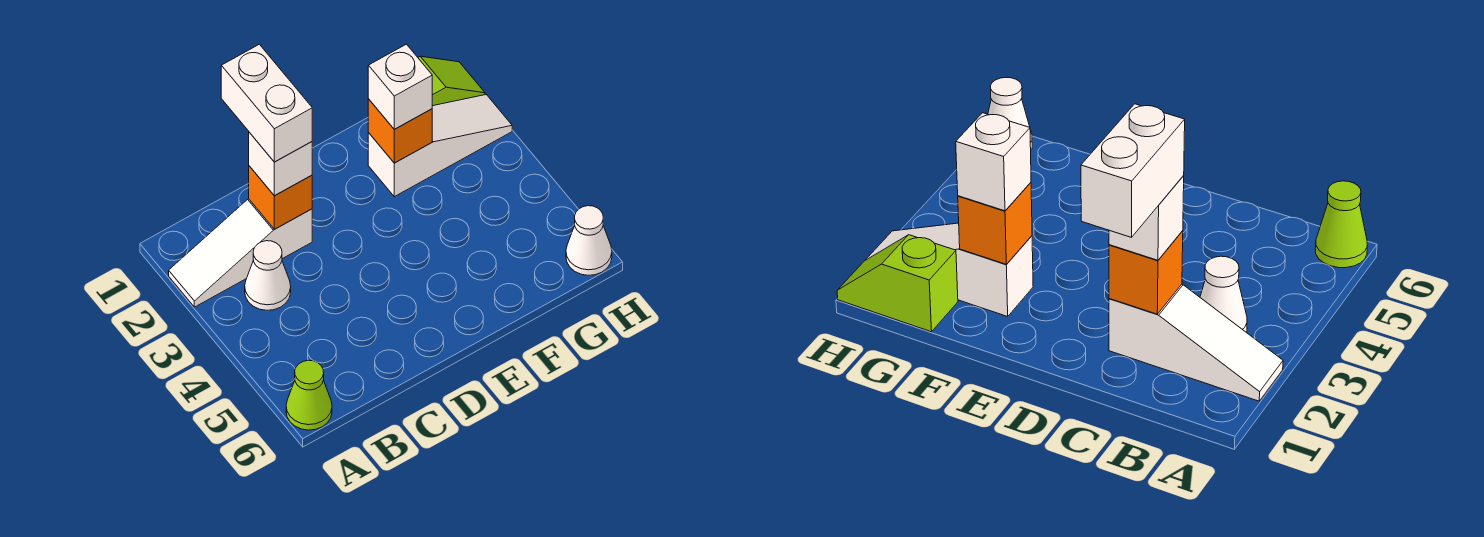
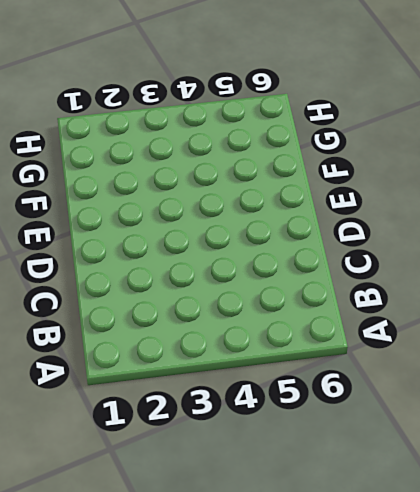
none -> white 1x3 slope [169,199,312,307]
none -> lime 1x1 cone [286,360,332,430]

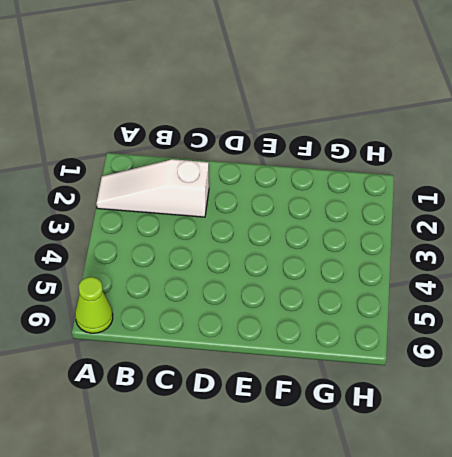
none -> white 1x1 cone [245,241,291,310]
none -> white 1x3 slope [368,95,512,197]

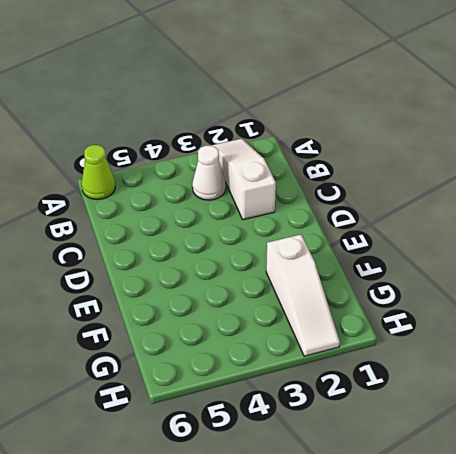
none -> lime 1x2 slope [418,56,485,106]
none -> white 1x1 cone [566,206,612,275]

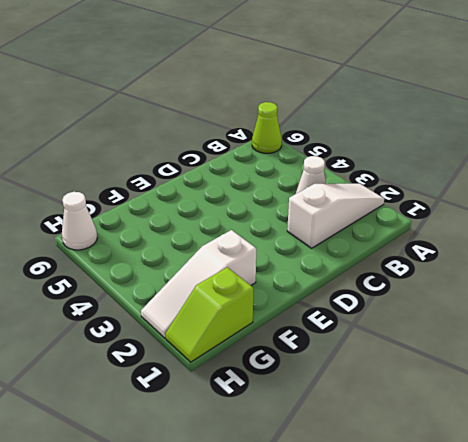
none -> orange 1x1 brick [249,166,312,229]
none -> orange 1x1 brick [368,99,432,163]

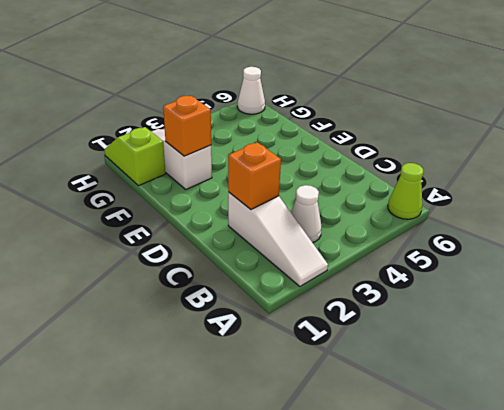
none -> white 1x1 brick [249,132,312,196]
none -> white 1x1 brick [368,44,432,129]

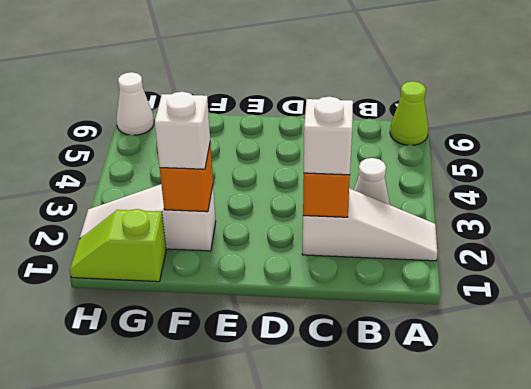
none -> white 1x2 brick [221,44,312,162]

